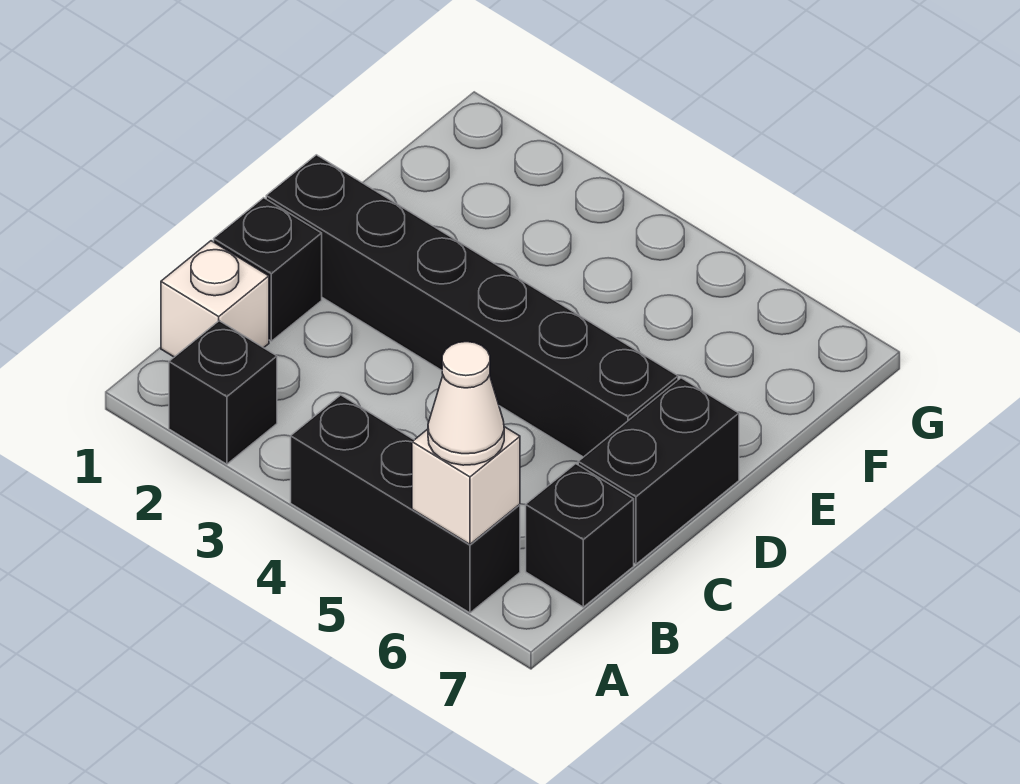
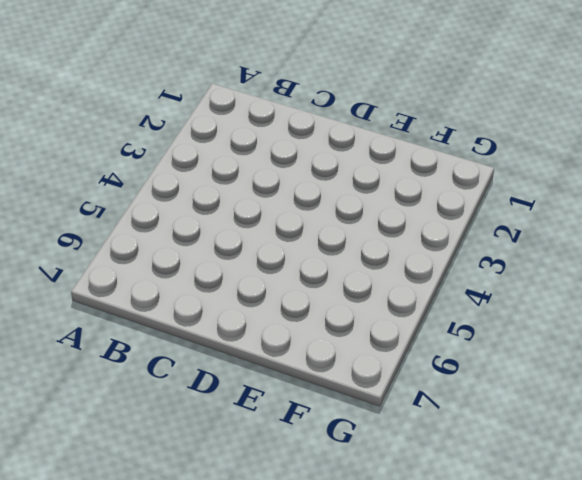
none -> black 1x1 brick [169,321,277,464]
none -> black 1x3 brick [291,395,520,613]

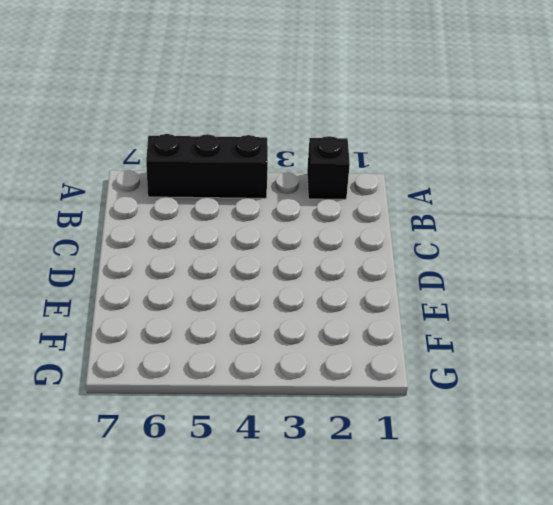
none -> white 1x1 brick [161,241,269,357]
none -> black 1x1 brick [526,464,634,607]

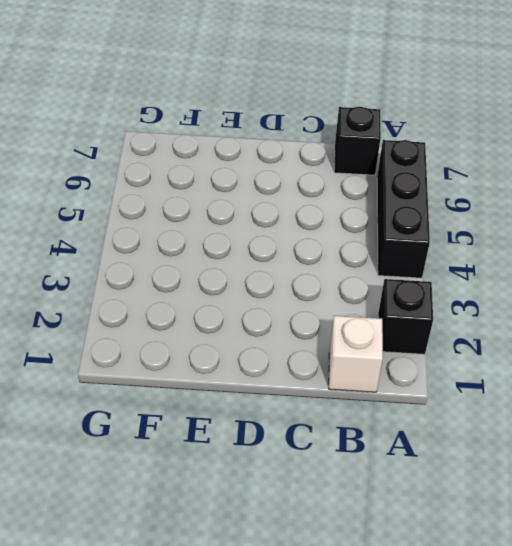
none -> black 1x1 brick [214,198,322,341]
none -> black 1x2 brick [578,378,739,564]

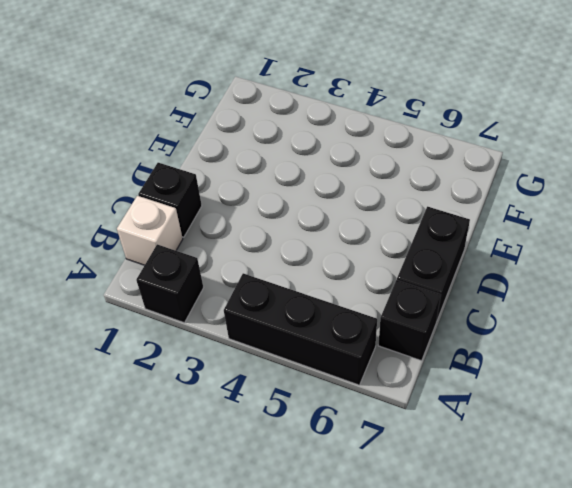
none -> black 1x6 brick [266,155,678,457]
none -> white 1x1 brick [412,427,520,544]

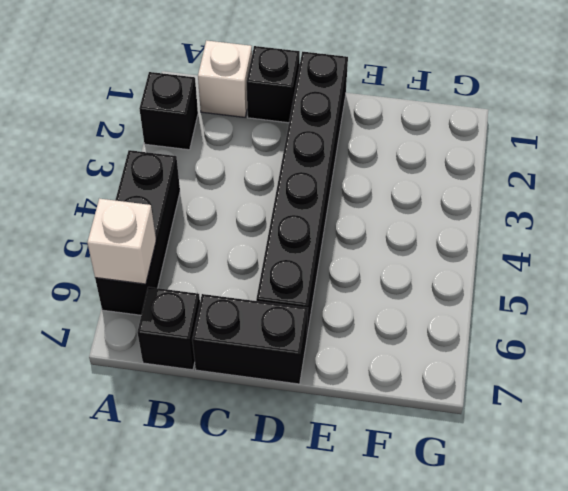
none -> white 1x1 cone [428,342,504,465]

